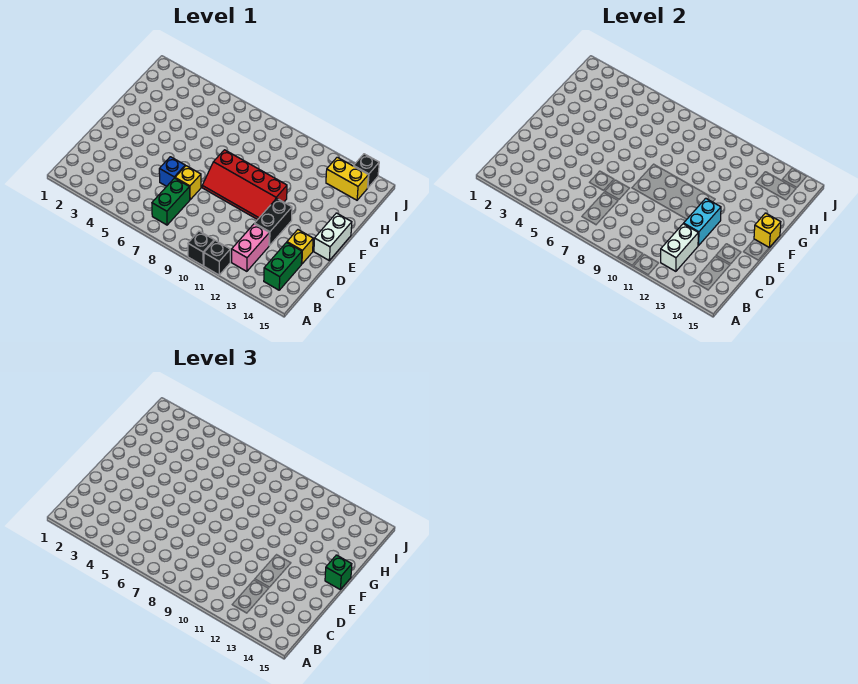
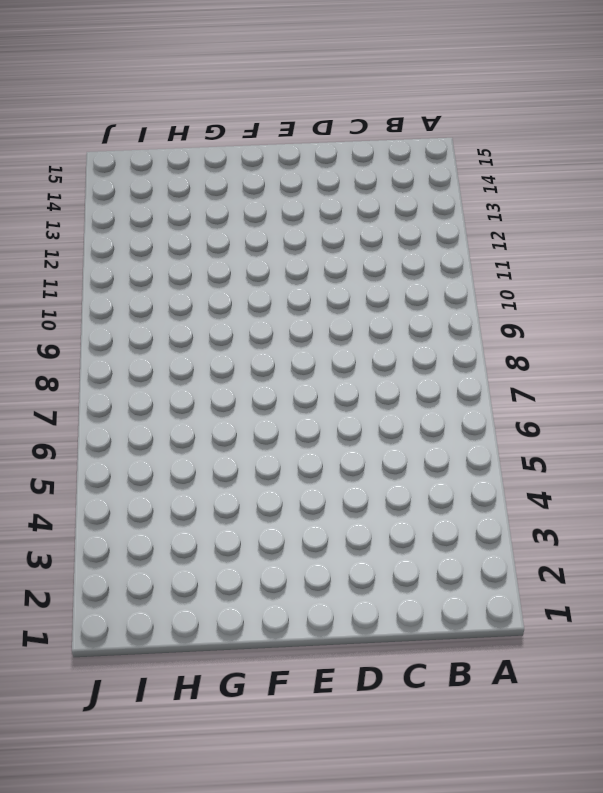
none -> black 1x1 brick [188,231,214,266]
none -> black 1x1 brick [204,240,230,275]
none -> green 1x2 brick [152,178,190,225]

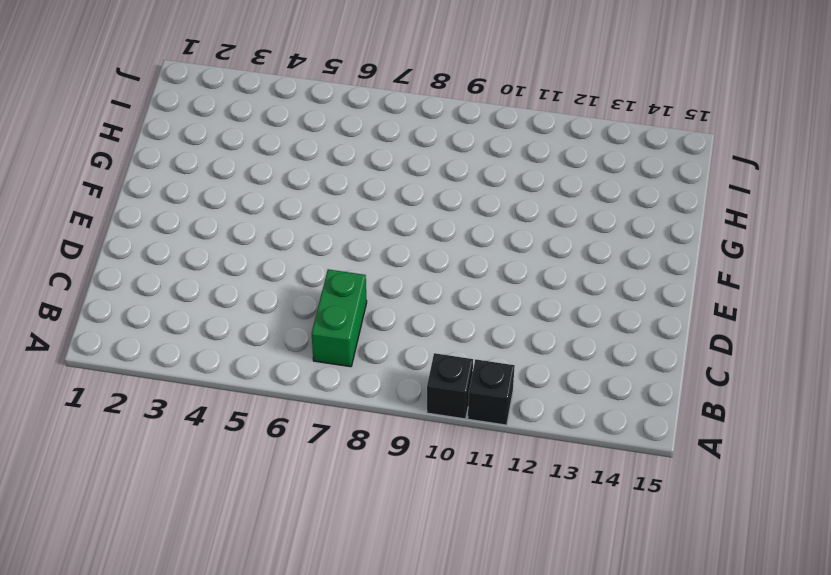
none -> pink 1x2 brick [232,224,269,271]
none -> green 1x2 brick [264,242,302,290]
none -> blue 1x1 brick [159,157,185,186]

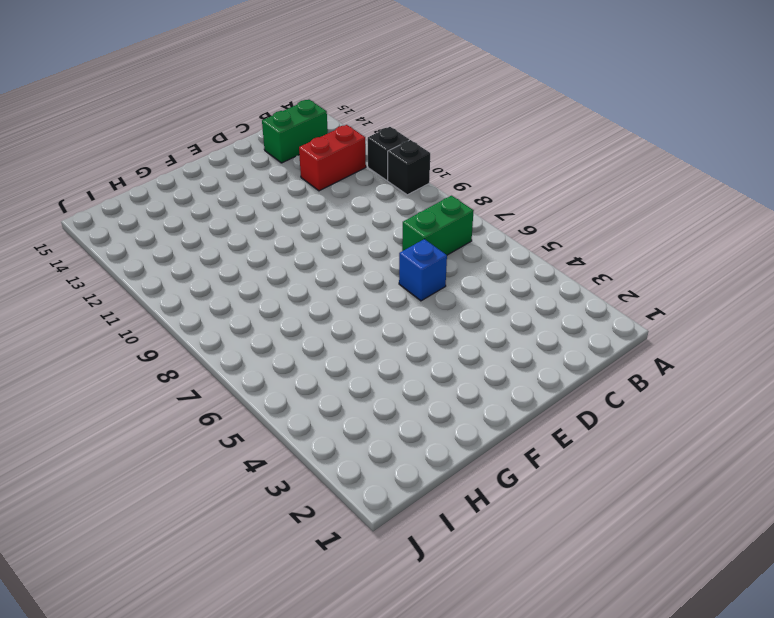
red 1x2 brick [299,125,366,191] -> pink 1x2 brick [232,224,269,271]
none -> yellow 1x1 brick [175,166,201,200]
none -> black 1x2 brick [255,198,292,246]
none -> yellow 1x1 brick [287,230,313,264]

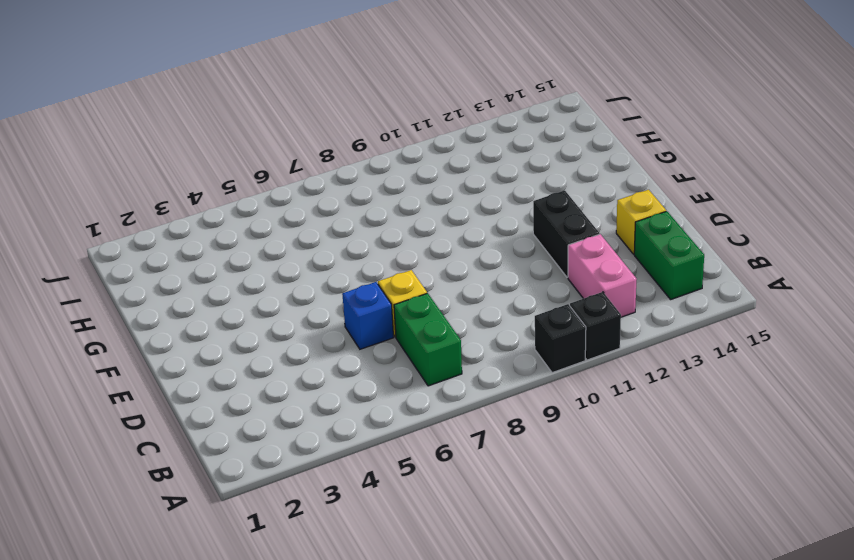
none -> red 2x4 slope [202,150,287,220]
none -> white 1x2 brick [314,213,352,260]
none -> yellow 1x2 brick [326,157,368,200]

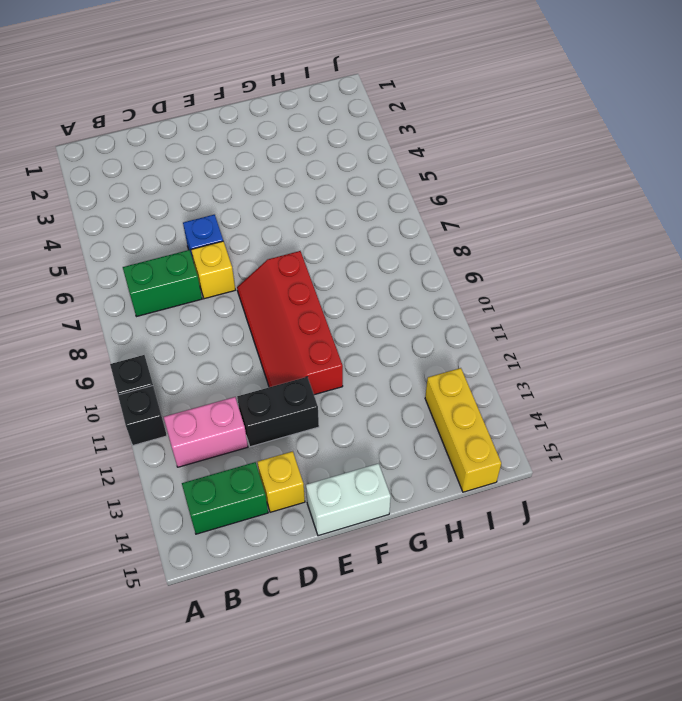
yellow 1x3 brick [425,368,501,492] -> yellow 1x2 brick [326,157,368,200]
none -> black 1x1 brick [354,154,379,187]
none -> white 1x2 brick [661,224,698,271]
none -> cyan 1x2 brick [684,198,721,246]

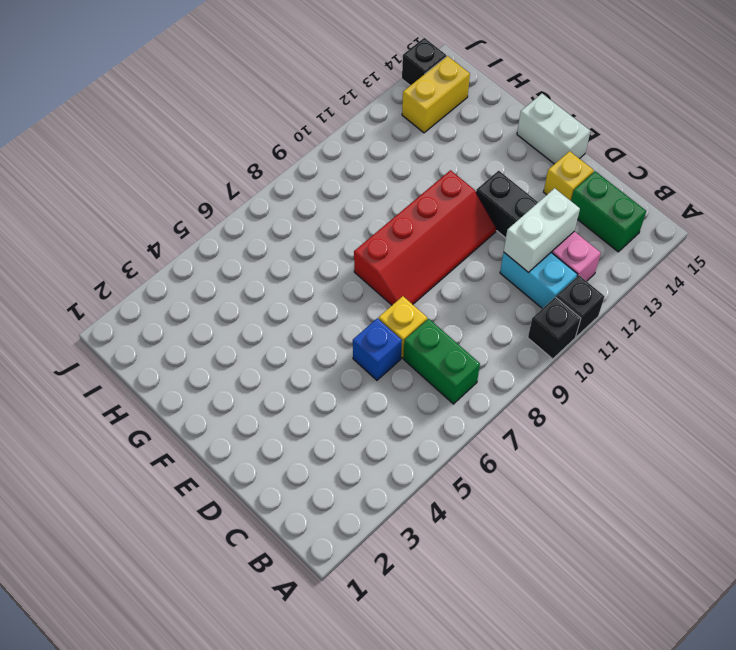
cyan 1x2 brick [500,253,577,309] -> cyan 1x2 brick moved to [684,198,721,246]
white 1x2 brick [504,188,580,273] -> white 1x2 brick turned to [661,224,698,271]
none -> yellow 1x1 brick [754,213,781,247]
none -> green 1x1 brick [325,555,352,589]

